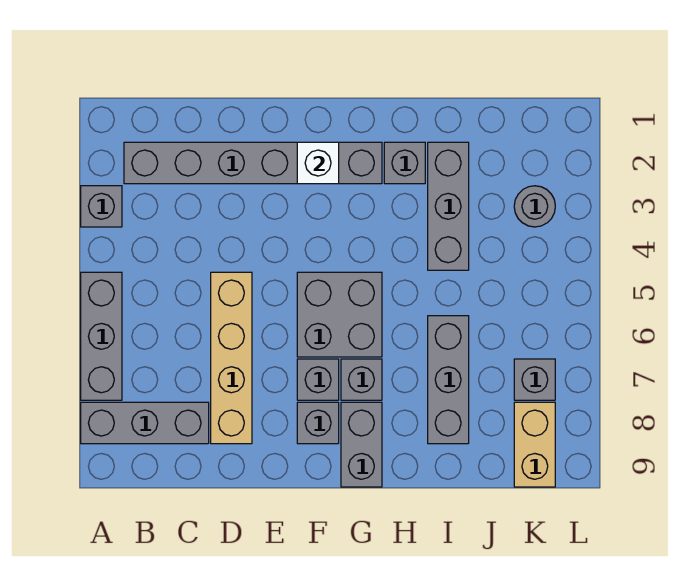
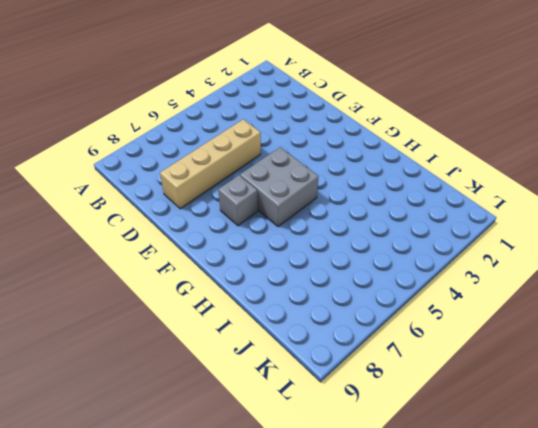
none -> grey 1x1 brick [81,186,122,227]
none -> grey 1x3 brick [81,272,122,400]
none -> grey 1x3 brick [81,402,209,444]

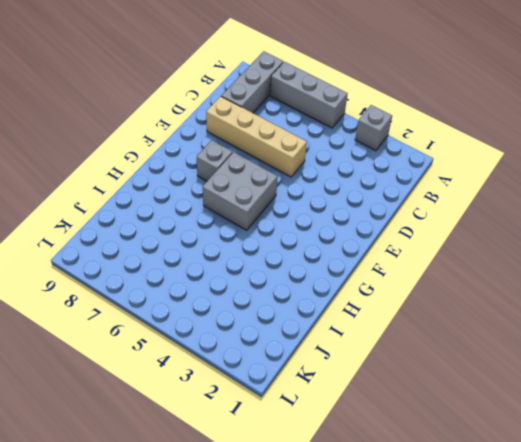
none -> grey 1x6 brick [124,142,382,184]
none -> grey 1x1 brick [297,402,339,444]
none -> grey 1x1 brick [341,359,382,400]

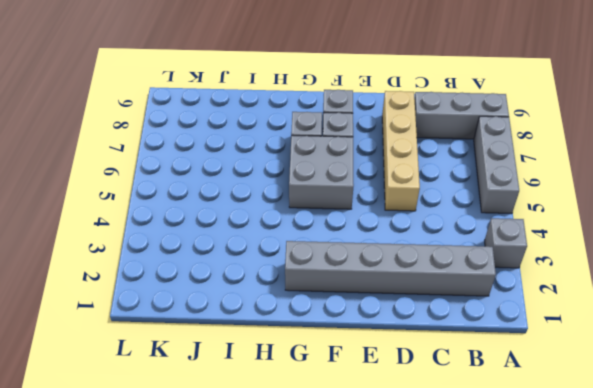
none -> grey 1x2 brick [341,402,382,487]
none -> grey 1x1 brick [384,142,425,184]
none -> grey 1x3 brick [428,142,469,270]

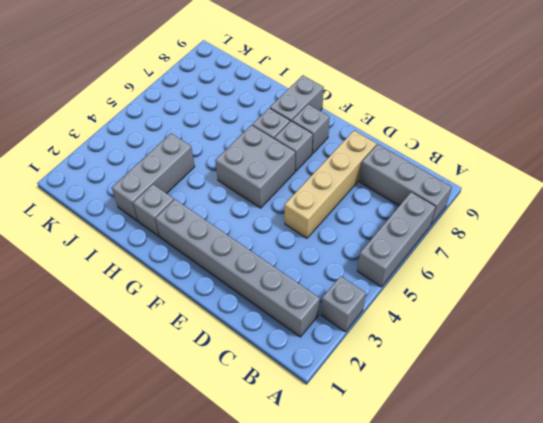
none -> grey 1x3 brick [428,316,469,444]
none -> grey 1x1 round brick [514,186,555,227]
none -> grey 1x1 brick [514,359,555,400]

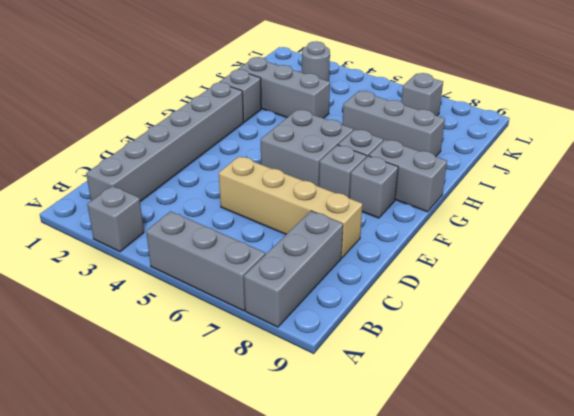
none -> tan 1x2 brick [514,402,555,487]
none -> white 1x1 brick [297,142,339,184]

